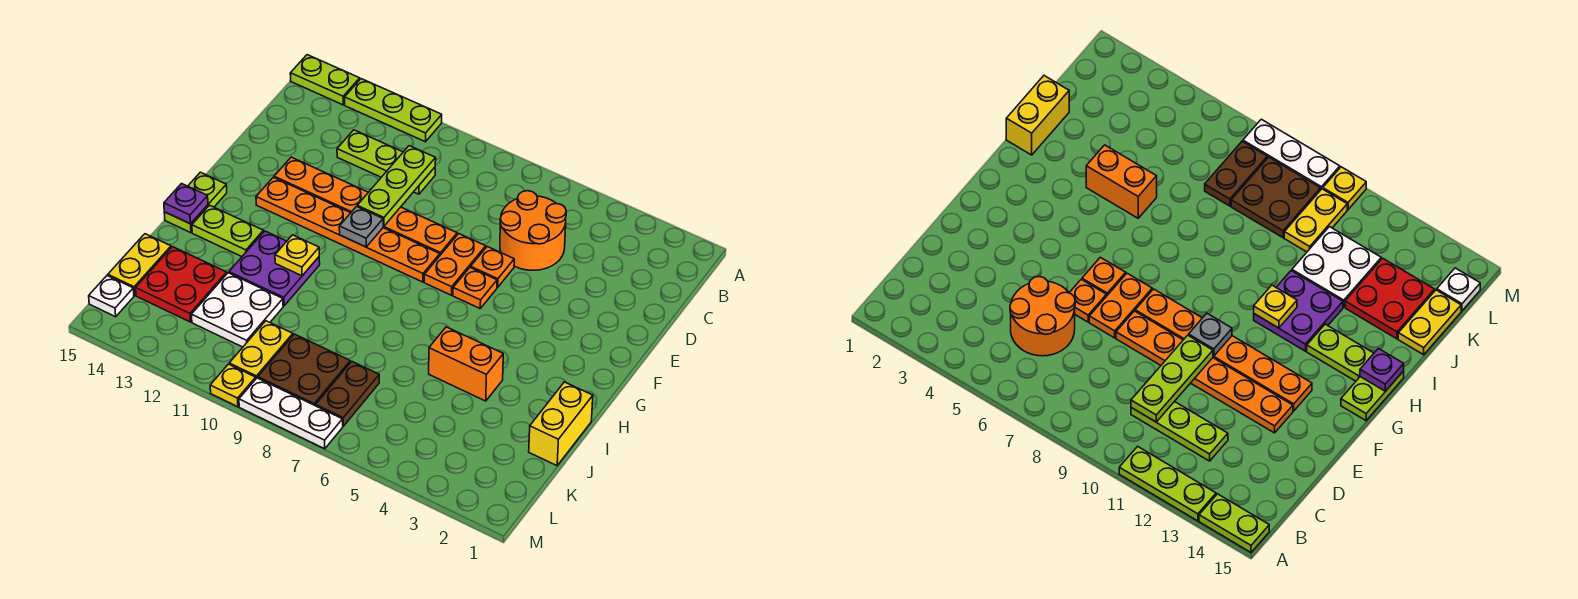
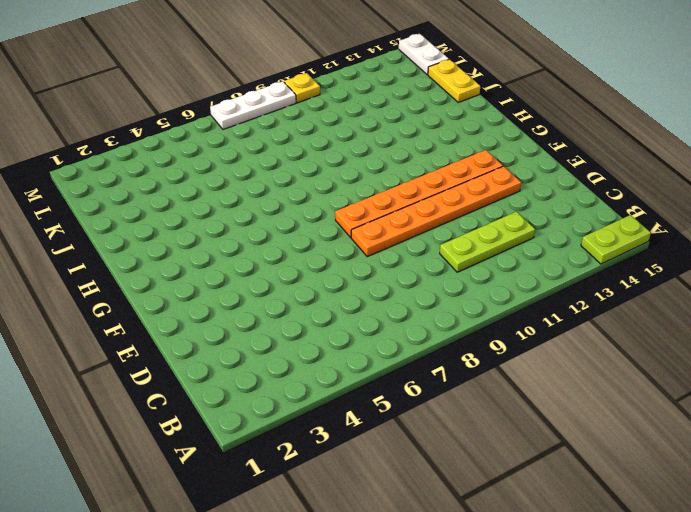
white 1x2 plate [399,34,449,75] -> white 1x1 plate [89,276,134,317]
none -> lime 1x3 plate [345,79,442,142]
none -> orange 2x2 round brick [500,191,566,270]
none -> orange 1x1 plate [471,247,514,287]

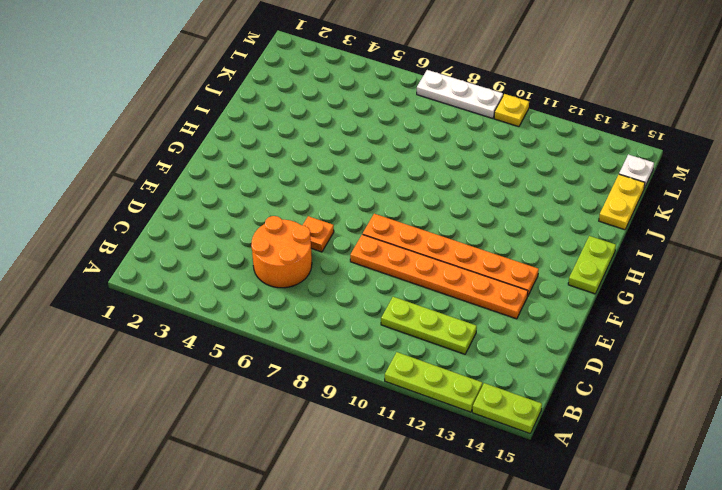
none -> orange 1x2 plate [424,234,486,295]
none -> orange 1x1 plate [453,268,497,308]
none -> purple 2x2 plate [229,231,320,306]

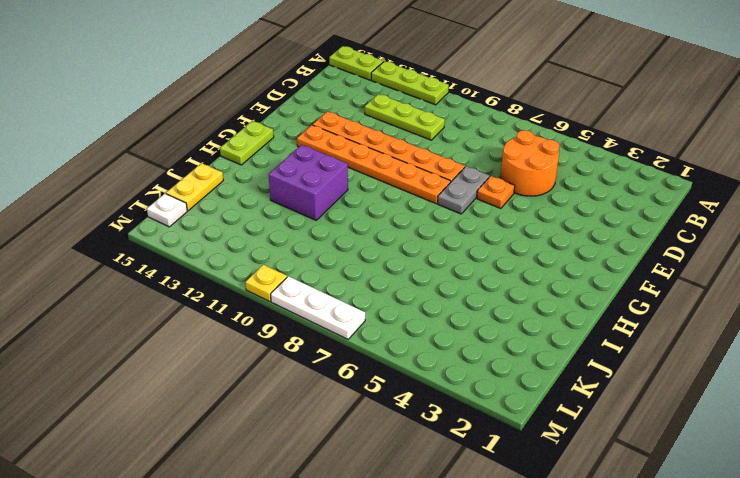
grey 1x2 plate [438,166,490,214] -> orange 1x2 plate [424,234,486,295]
purple 2x2 brick [269,145,348,220] -> purple 2x2 plate [229,231,320,306]
none -> orange 1x1 plate [453,268,497,308]
none -> lime 1x2 plate [192,205,263,257]
none -> yellow 1x2 brick [529,382,593,466]

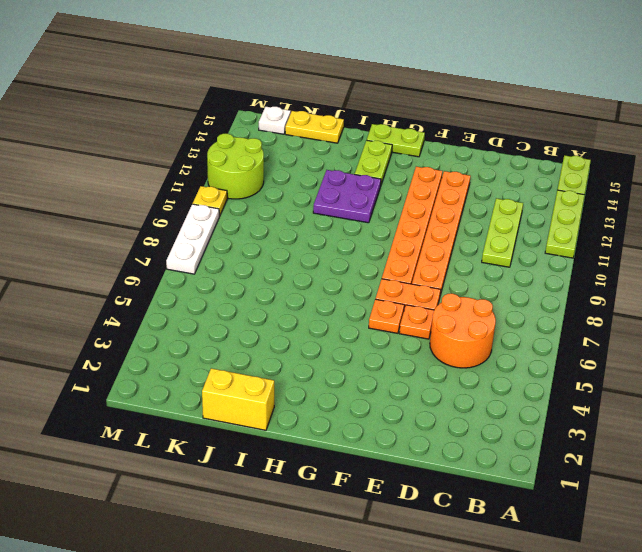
lime 2x2 round brick [207,134,264,199] -> none
none -> orange 1x2 brick [429,327,503,401]
none -> white 2x2 plate [192,273,283,347]
none -> red 2x2 plate [136,247,227,322]

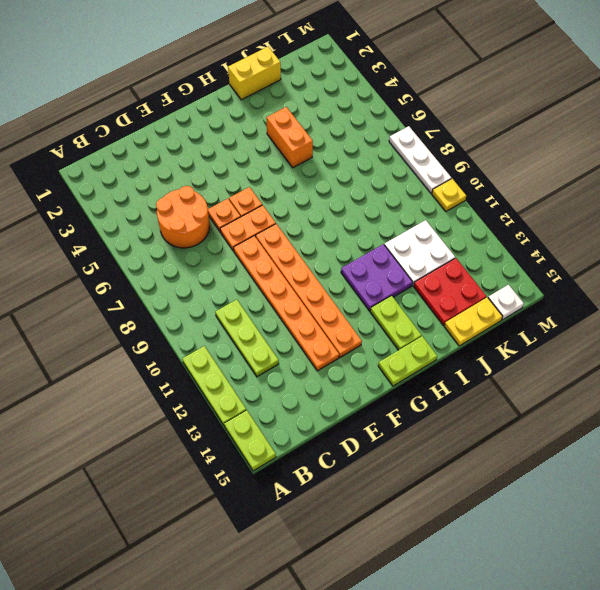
none -> brown 1x2 plate [316,362,379,426]
none -> brown 2x2 plate [258,334,350,406]
none -> yellow 1x2 plate [229,321,293,378]

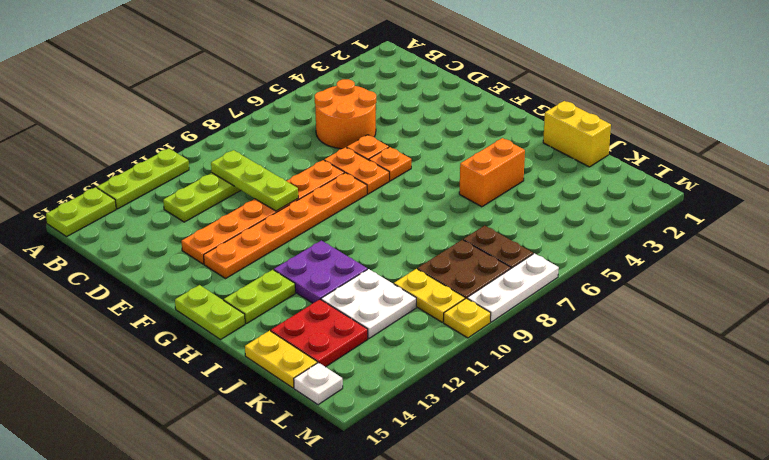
none -> grey 1x1 plate [339,207,383,247]
none -> yellow 1x1 plate [275,235,319,276]
none -> purple 1x1 plate [164,184,208,224]

